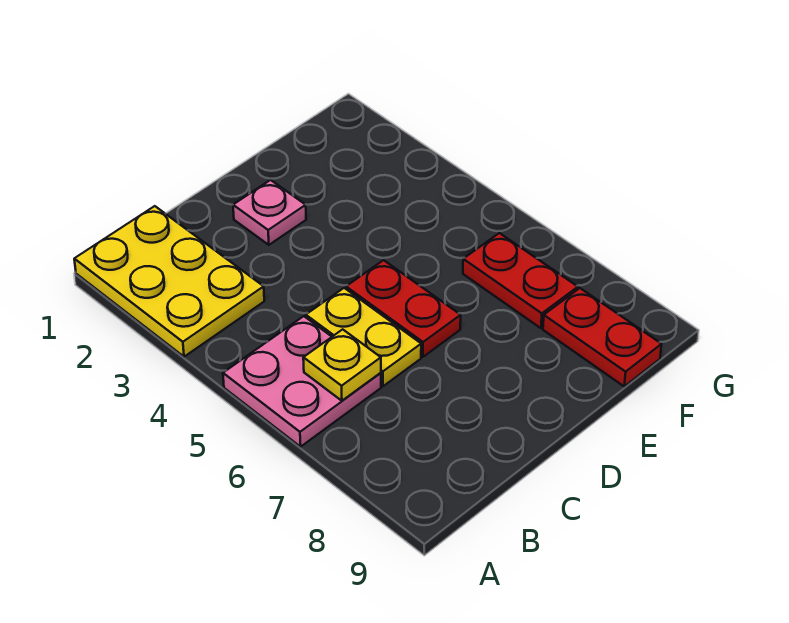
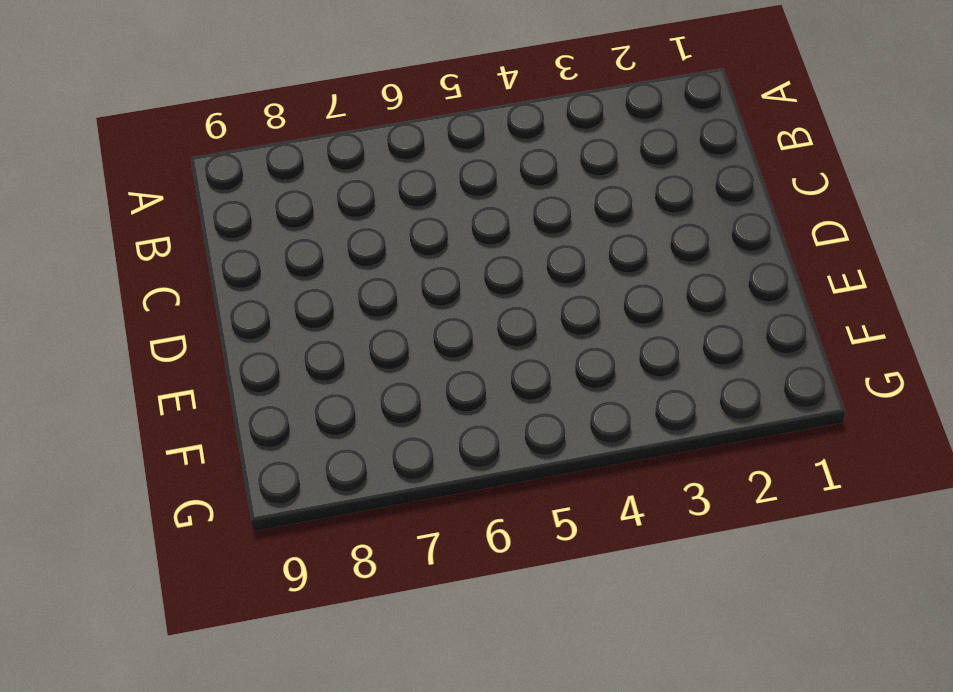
none -> yellow 2x3 plate [74,206,264,357]
none -> pink 2x2 plate [223,316,381,447]

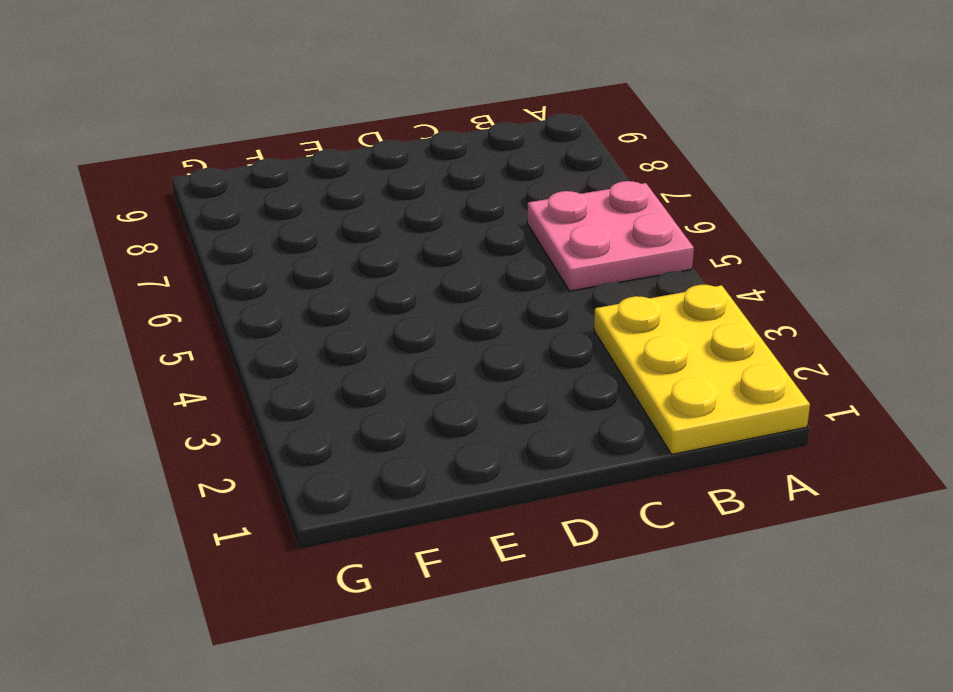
none -> yellow 1x2 plate [306,288,421,386]
none -> pink 1x1 plate [233,180,306,245]

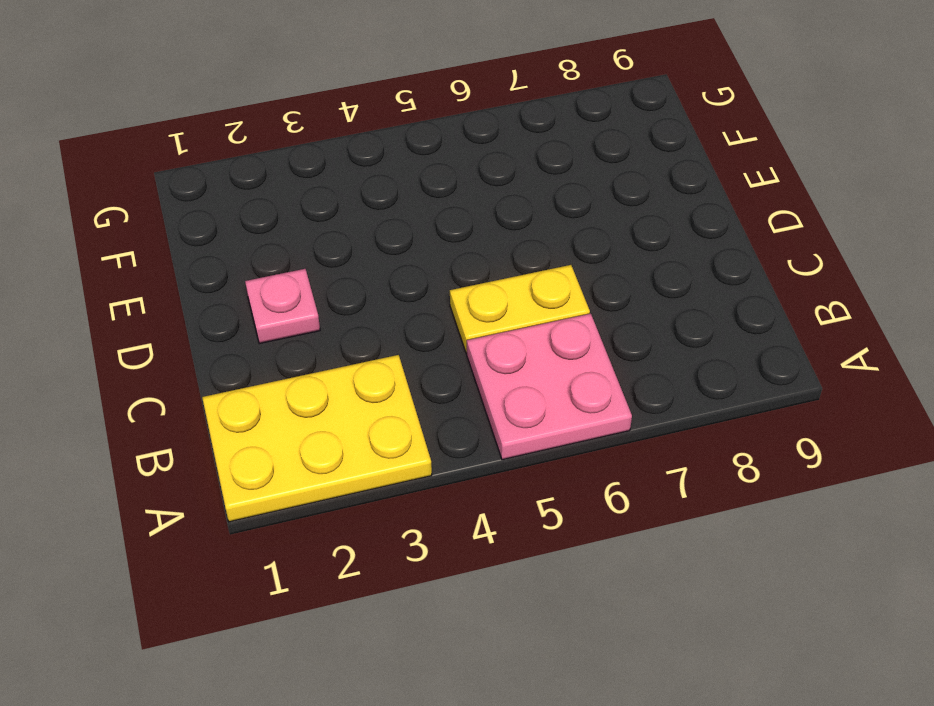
none -> red 1x2 plate [346,260,461,357]
none -> red 1x2 plate [463,233,578,328]

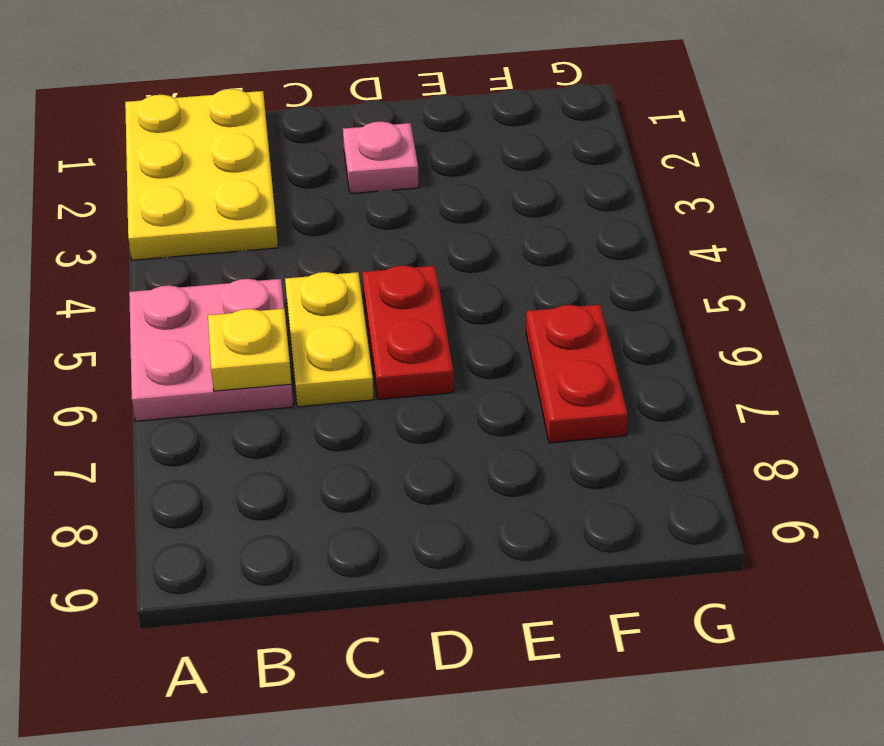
none -> red 1x2 plate [543,288,662,386]

